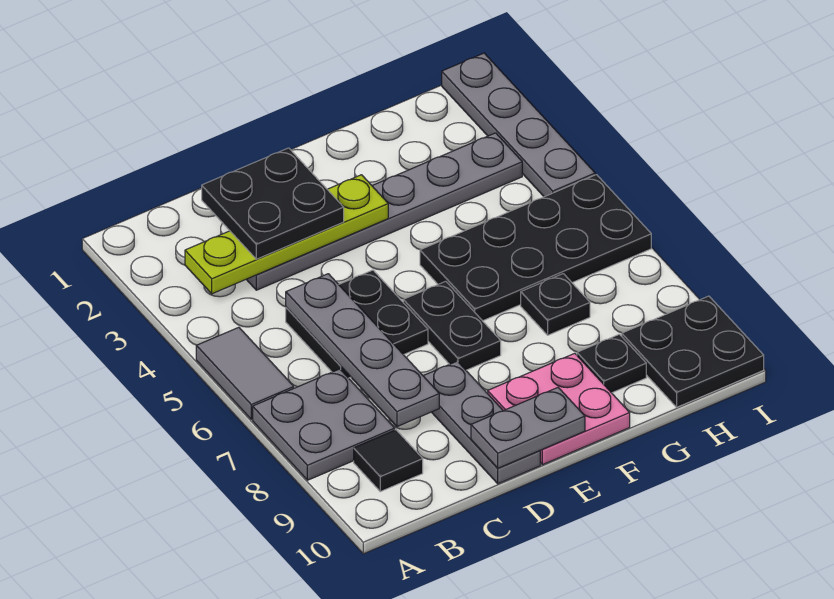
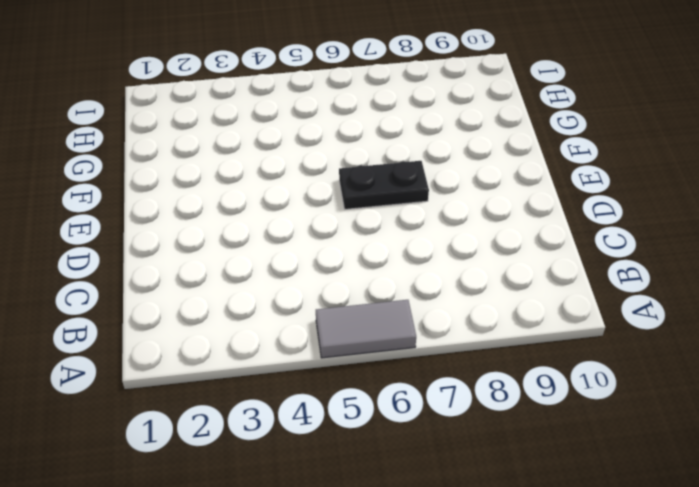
none -> grey 2x2 plate [253,369,395,480]
none -> black 1x1 tile [354,430,423,491]
none -> grey 1x6 plate [246,133,522,290]

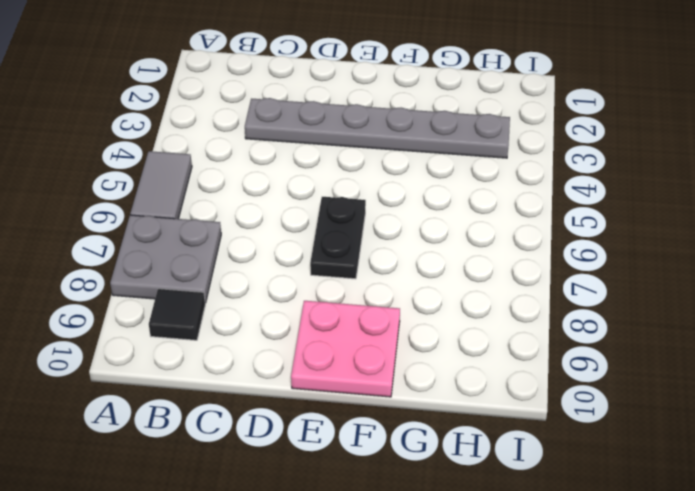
none -> black 2x2 plate [286,270,428,378]
none -> grey 1x3 plate [424,361,540,484]
none -> black 2x4 plate [420,175,651,321]

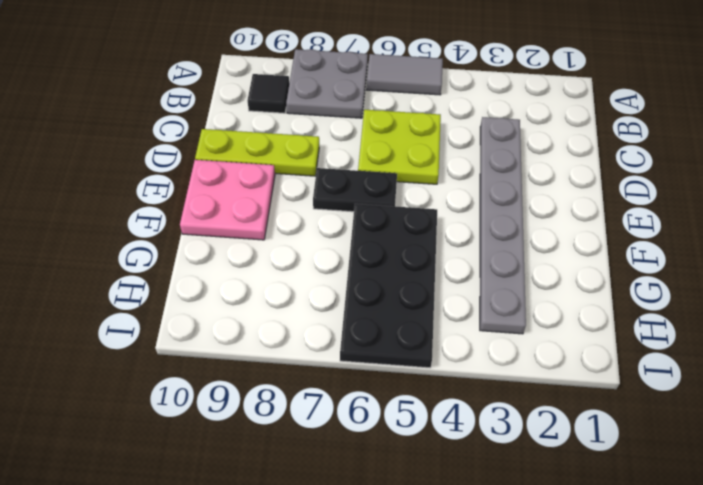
lime 2x2 plate [358,110,441,184] -> black 2x2 plate [286,270,428,378]
lime 1x3 plate [195,129,319,176] -> grey 1x3 plate [424,361,540,484]
none -> black 1x1 plate [521,274,590,335]
none -> black 1x1 plate [577,334,646,393]
none -> black 2x2 plate [622,296,764,407]

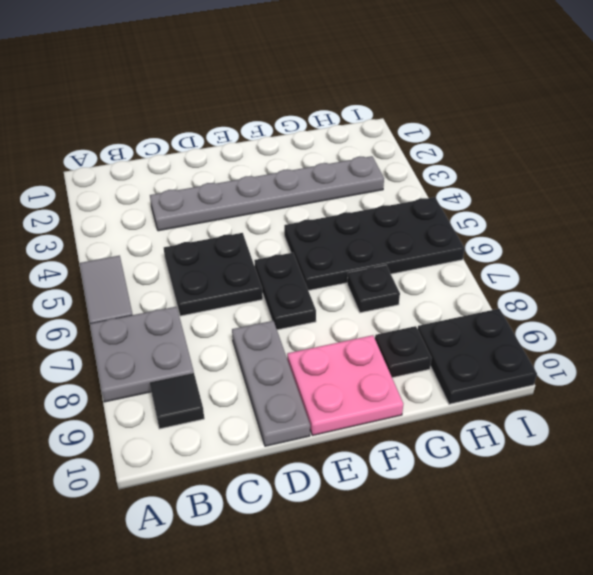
none -> grey 1x4 plate [442,53,595,197]
none -> lime 1x4 plate [185,175,388,294]
none -> grey 1x4 plate [286,274,439,427]

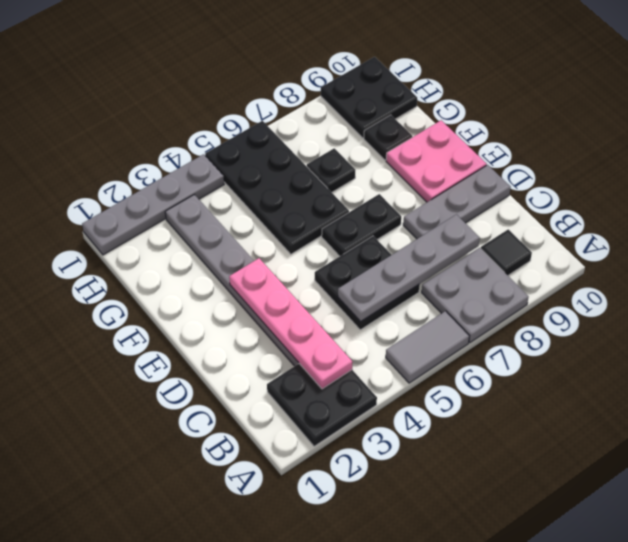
black 2x2 plate [267,364,377,446] -> black 2x2 plate moved to [202,148,344,259]
pink 1x4 plate [229,258,352,389] -> lime 1x4 plate [185,175,388,294]
none -> grey 1x2 plate [471,388,585,468]

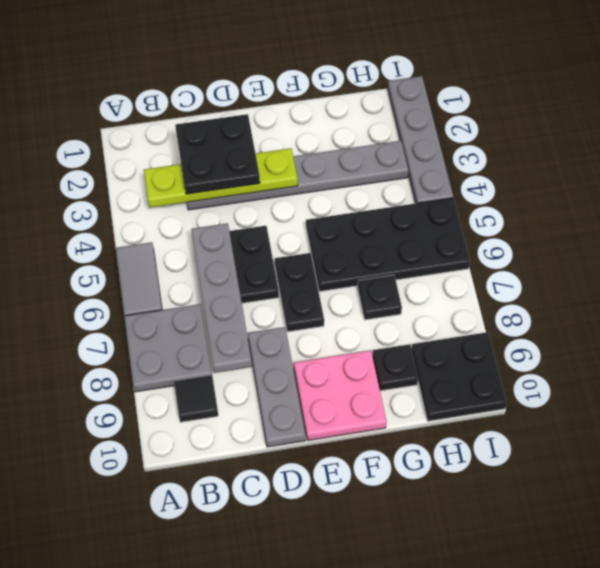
none -> grey 1x2 plate [471,388,585,468]

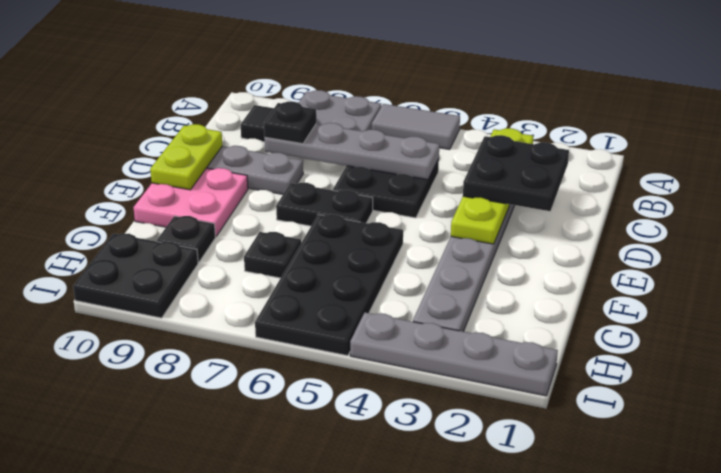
black 1x1 plate [264,102,316,144] -> none
lime 1x2 plate [150,124,222,190] -> grey 1x2 plate [471,388,585,468]

